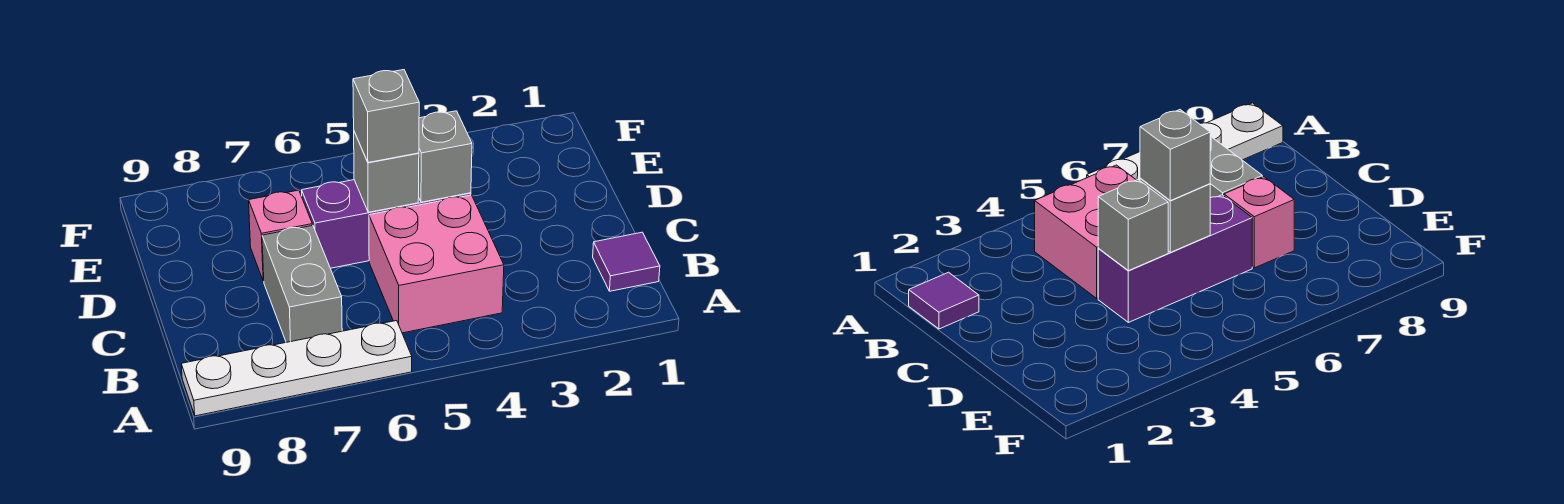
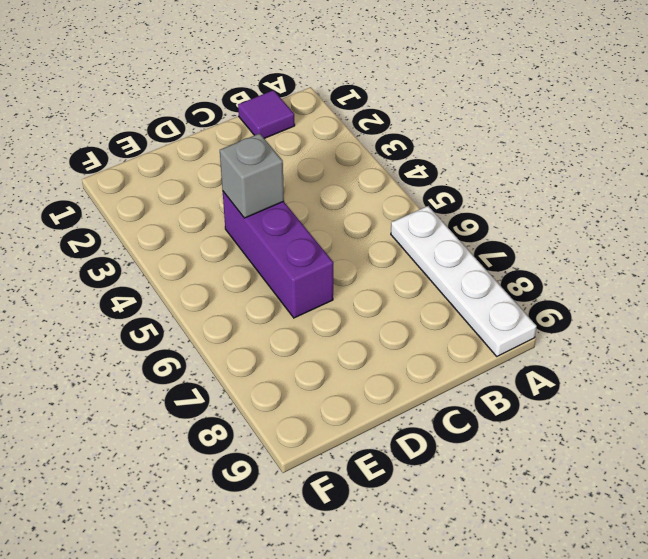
none -> pink 2x2 brick [369,195,504,333]
none -> grey 1x2 brick [262,225,342,342]

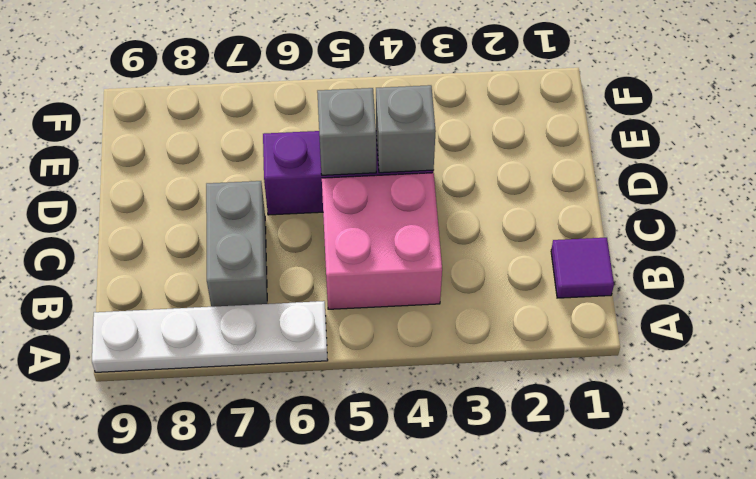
none -> pink 1x1 brick [249,190,312,281]
none -> grey 1x1 brick [353,70,419,163]

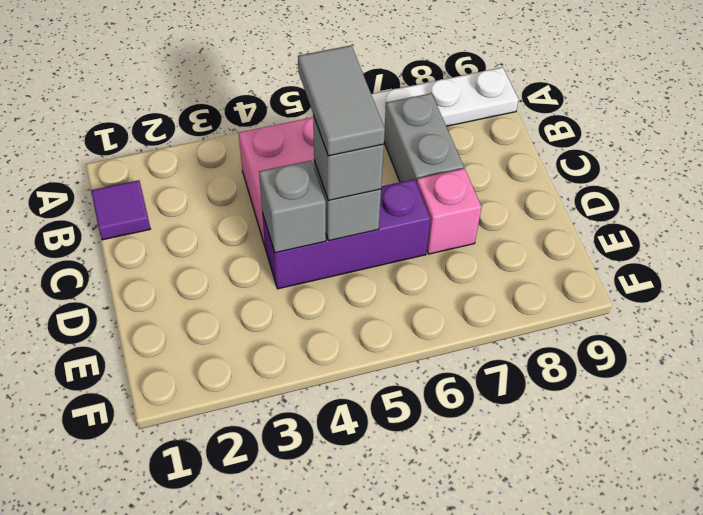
grey 1x2 tile [298,45,385,156] -> none

